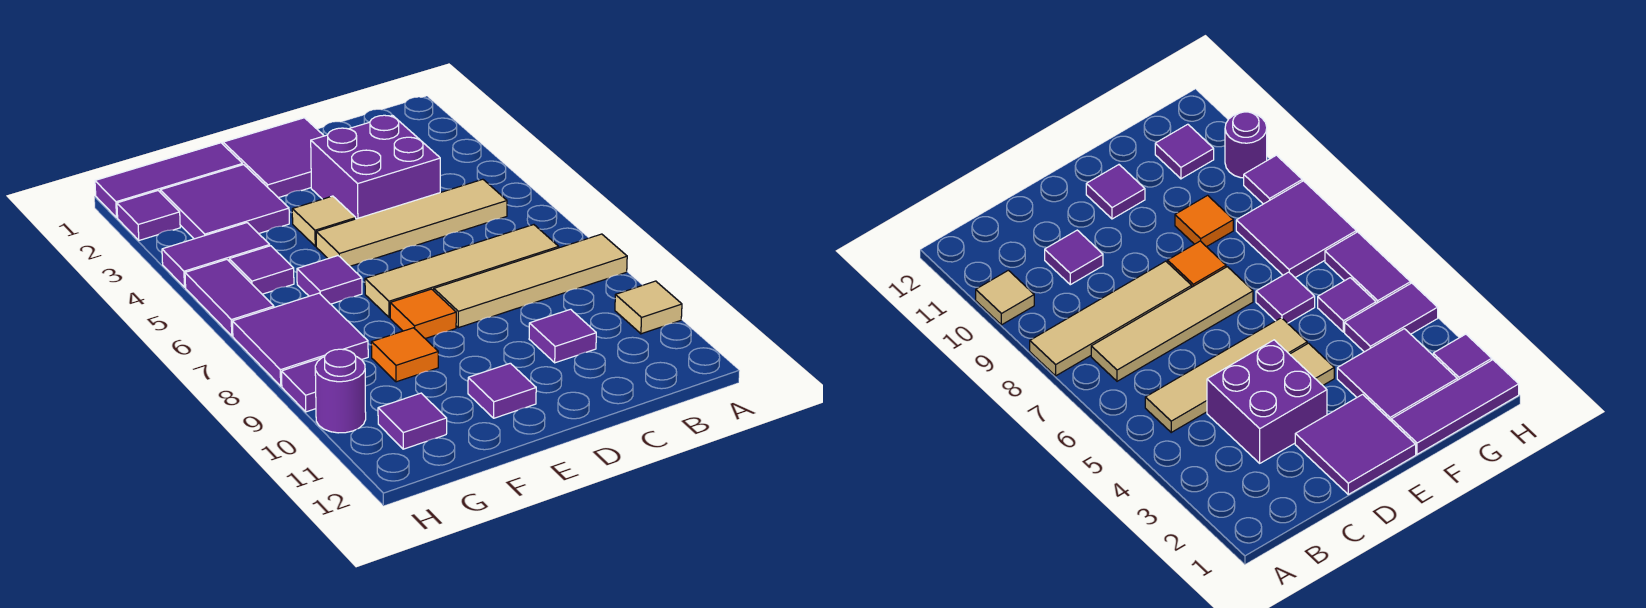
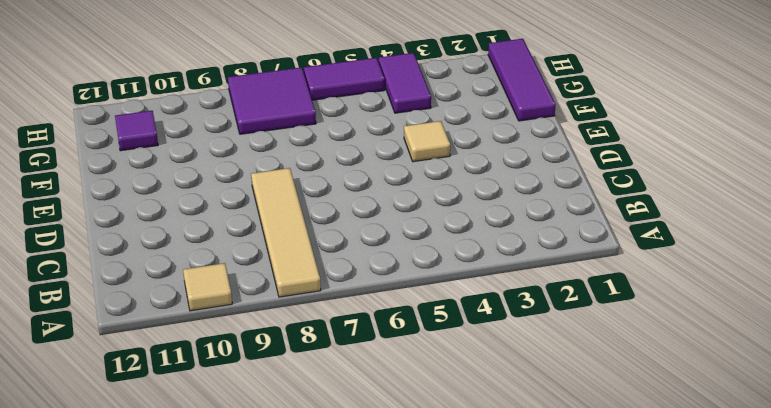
none -> tan 1x4 tile [316,179,507,266]
none -> tan 1x4 tile [365,225,559,317]
none -> purple 2x2 brick [311,115,440,219]

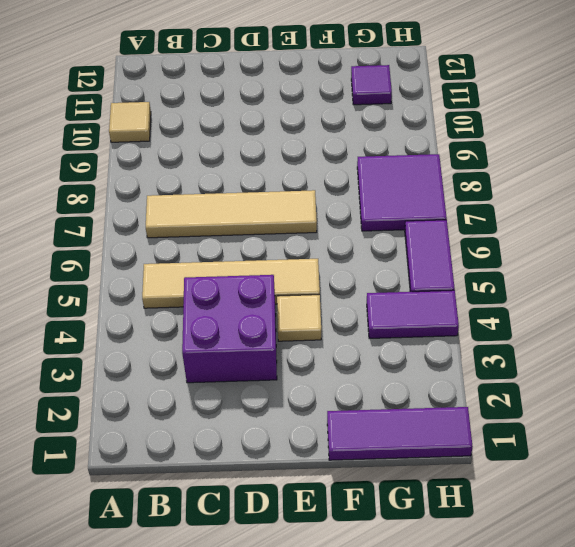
none -> tan 1x4 tile [434,234,627,328]
none -> purple 1x1 tile [529,309,596,363]
none -> purple 2x2 tile [223,118,324,198]

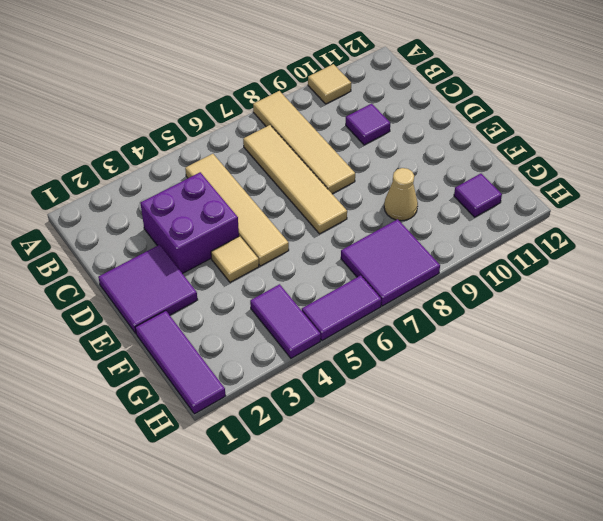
tan 1x1 cone [384,168,418,221] -> orange 1x1 tile [371,328,438,382]
none -> orange 1x1 tile [390,289,456,339]
none -> purple 1x1 tile [468,363,536,418]
none -> purple 2x2 tile [160,165,289,239]

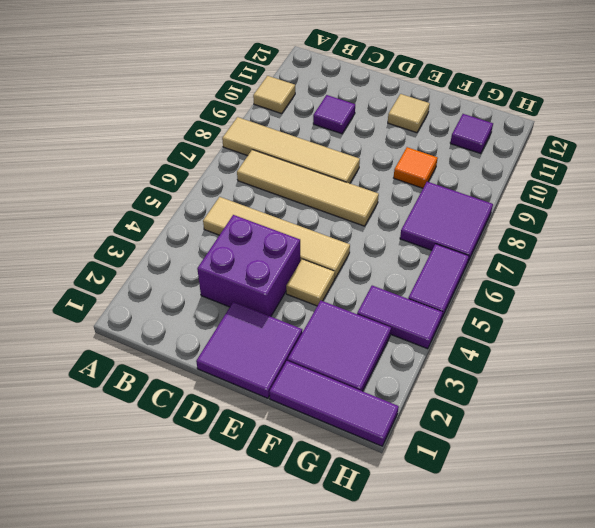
tan 1x1 tile [388,94,430,133] -> purple 1x1 tile [468,363,536,418]
none -> orange 1x1 tile [390,289,456,339]
none -> purple 1x1 tile [297,256,362,304]
none -> purple 1x1 tile [229,246,294,294]

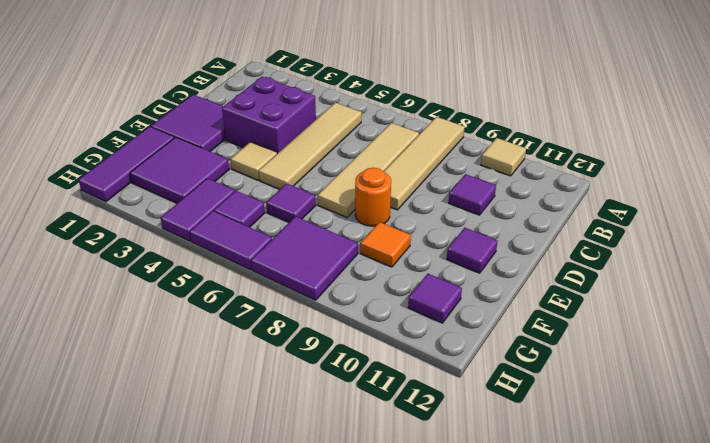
orange 1x1 round brick [355,168,391,226] -> orange 1x1 tile [390,289,456,339]
none -> purple 1x1 tile [117,191,180,240]
none -> purple 1x1 tile [282,358,321,412]
none -> purple 1x1 round brick [315,349,366,433]

